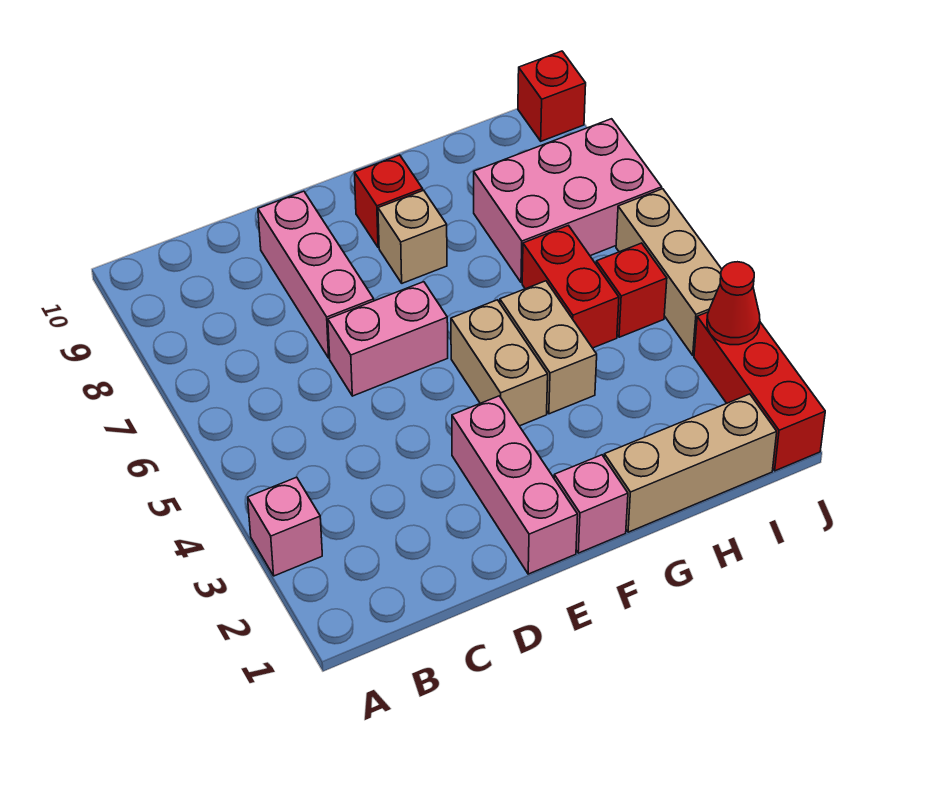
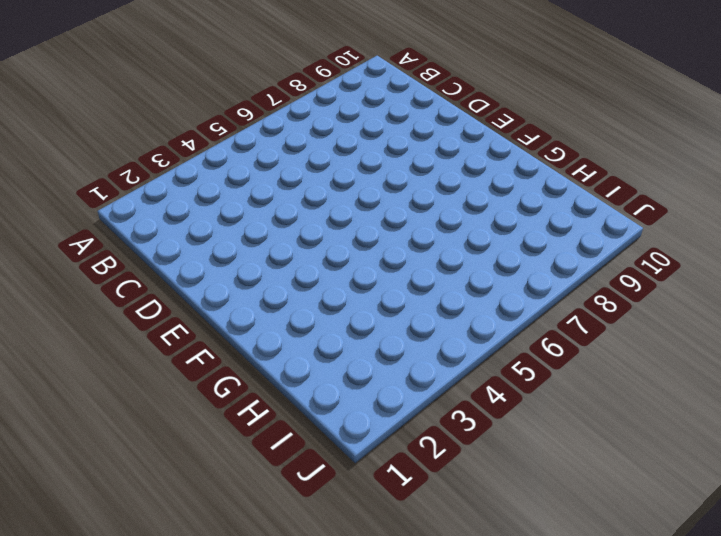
none -> pink 1x1 brick [248,477,322,576]
none -> pink 1x2 brick [328,282,448,396]
none -> pink 1x3 brick [258,191,374,358]

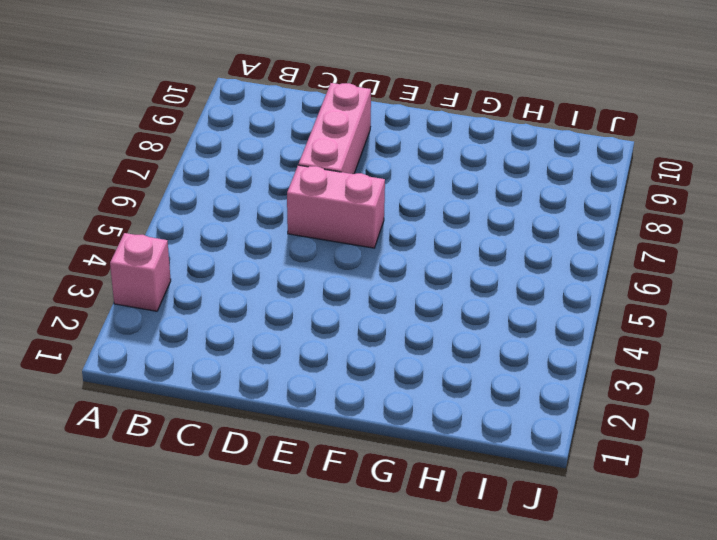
none -> pink 1x3 brick [452,396,578,574]
none -> pink 1x1 brick [554,455,628,553]
none -> tan 1x2 brick [451,300,548,426]

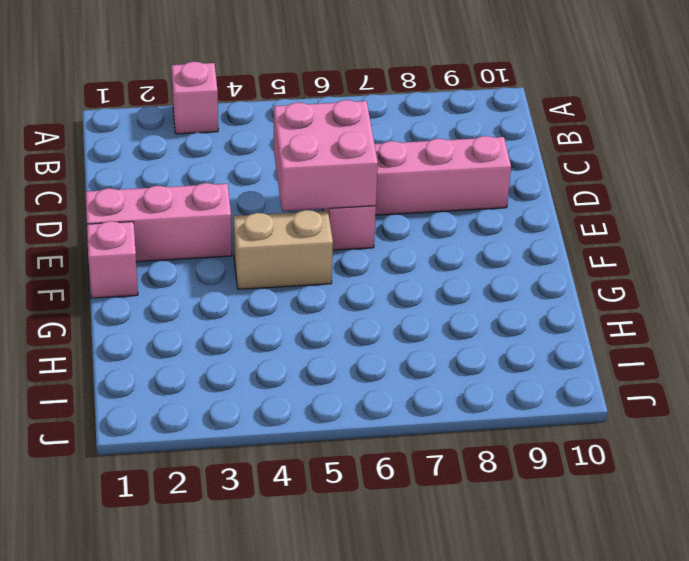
pink 2x2 brick [274,100,378,211] -> none
none -> tan 1x1 brick [378,190,447,283]
none -> red 1x1 brick [354,155,423,248]
none -> tan 1x3 brick [604,394,777,532]

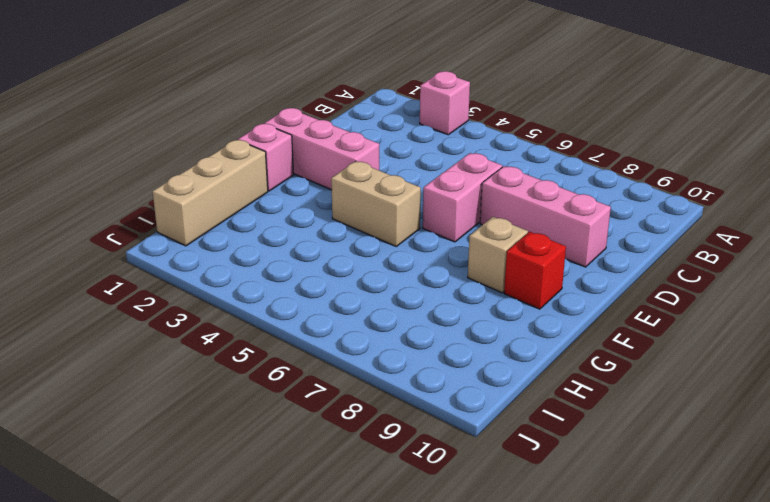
none -> tan 1x2 brick [500,281,597,414]
none -> red 1x2 brick [522,225,619,348]
none -> pink 2x3 brick [474,119,662,283]

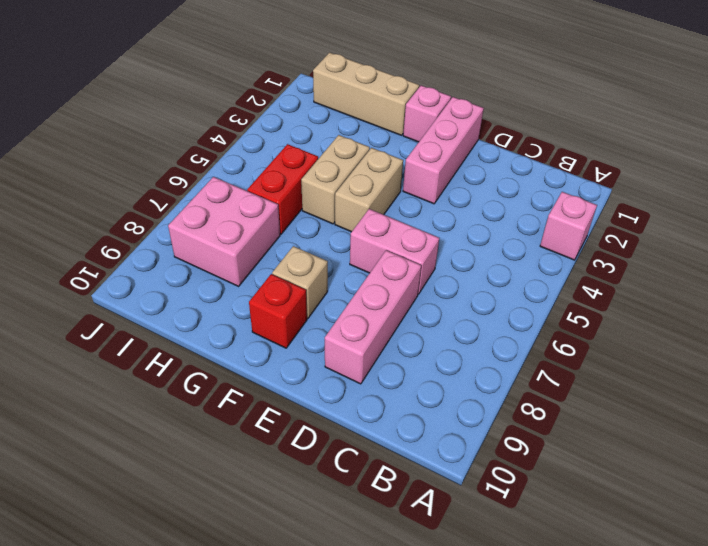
pink 2x2 brick [168,177,280,286] -> pink 2x3 brick [474,119,662,283]
none -> red 1x1 brick [596,243,667,337]
none -> red 1x3 brick [694,312,825,471]
none -> tan 1x3 brick [616,189,722,355]

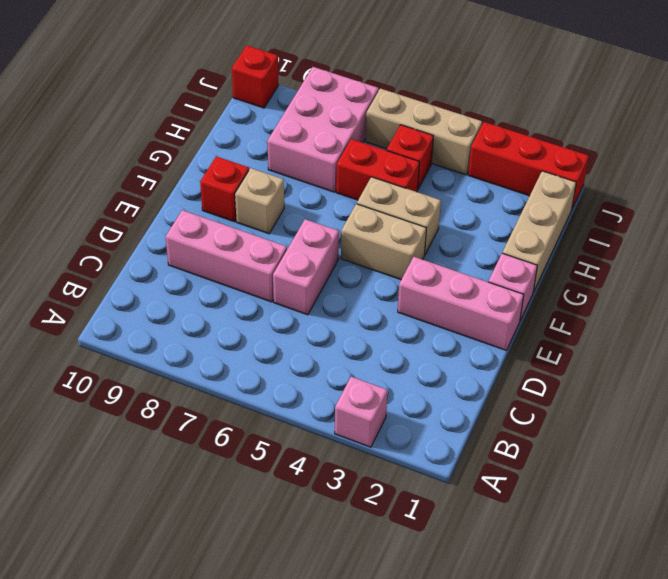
none -> red 1x1 cone [707,262,760,345]

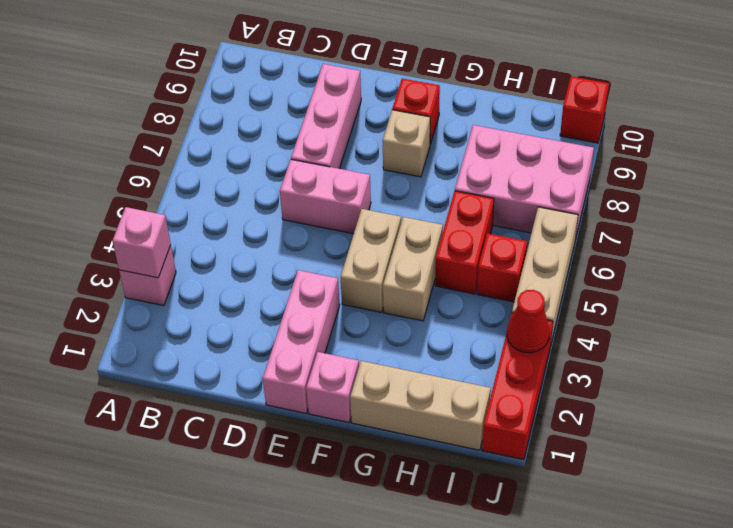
pink 1x1 brick [112,207,171,278] -> none

